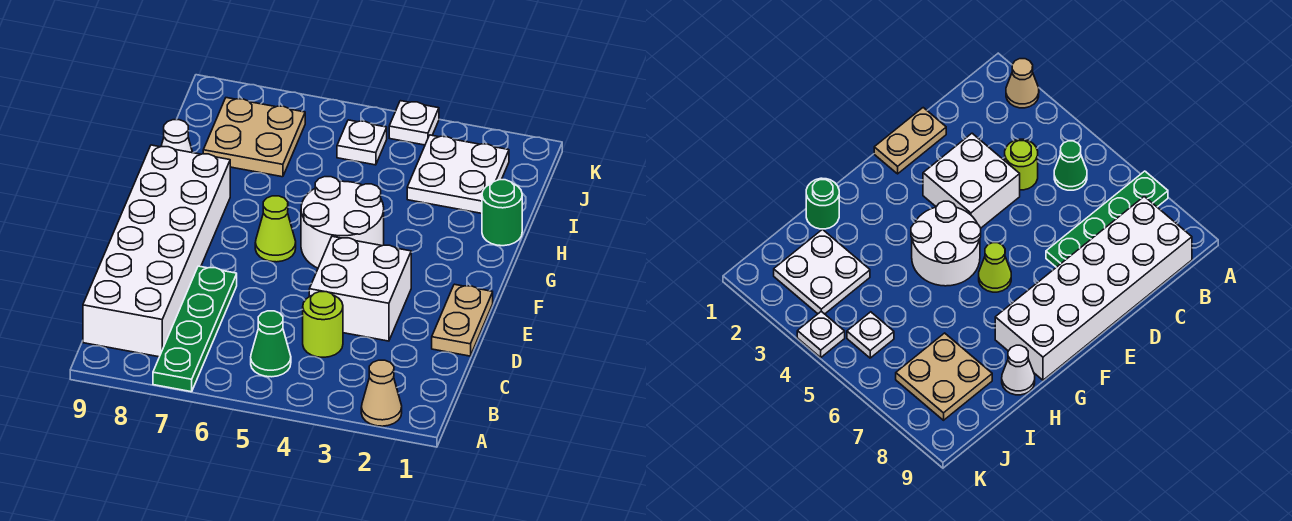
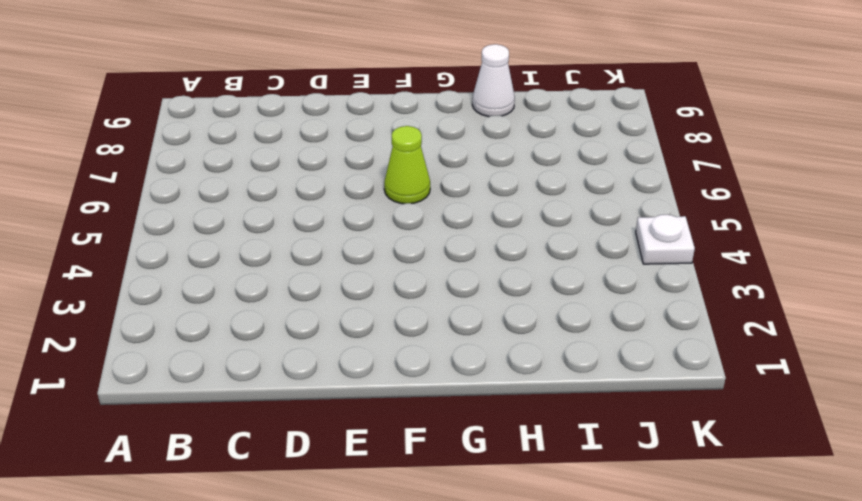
none -> tan 1x1 cone [361,360,402,426]
none -> green 1x4 plate [153,266,237,392]
none -> green 1x1 cone [251,311,291,377]

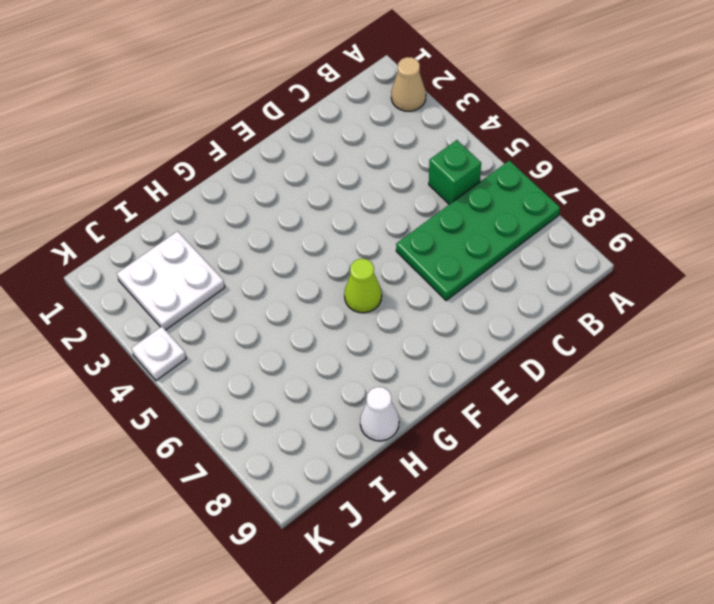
green 2x4 plate [396,161,560,301] -> green 1x4 plate [153,266,237,392]
green 1x1 brick [429,140,481,204] -> green 1x1 cone [251,311,291,377]
none -> white 2x6 brick [83,145,230,357]
none -> lime 1x1 round brick [303,292,343,357]
none -> tan 1x2 plate [432,284,493,356]

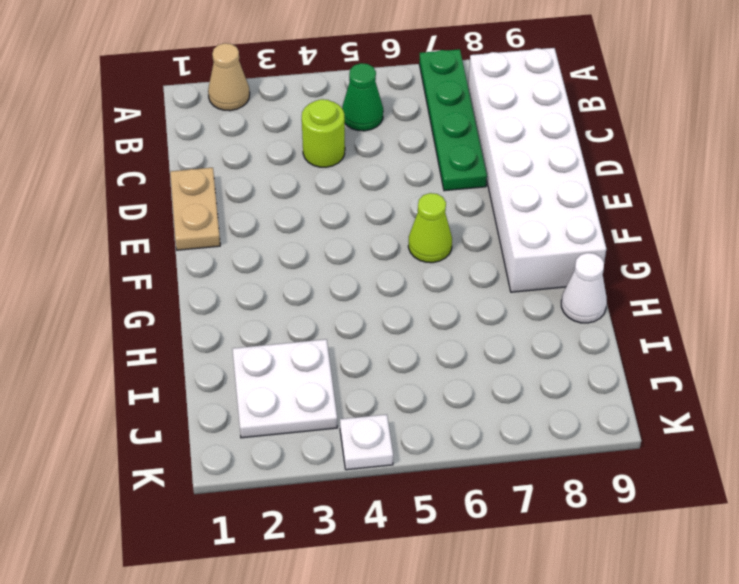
none -> white 2x2 brick [309,236,411,341]
none -> white 2x2 round brick [301,177,384,268]
none -> green 1x1 round brick [482,180,522,246]

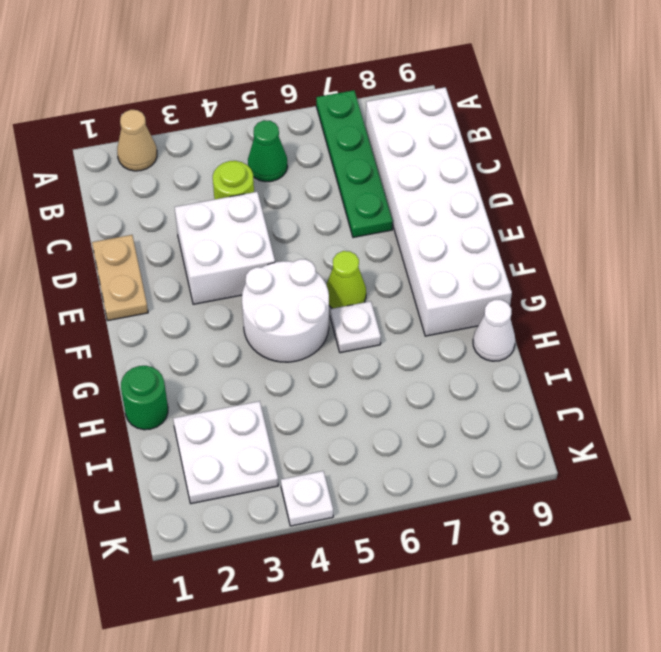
white 1x1 plate [330,301,381,353] -> white 1x1 plate moved to [337,120,387,165]
none -> tan 2x2 plate [203,98,305,177]

